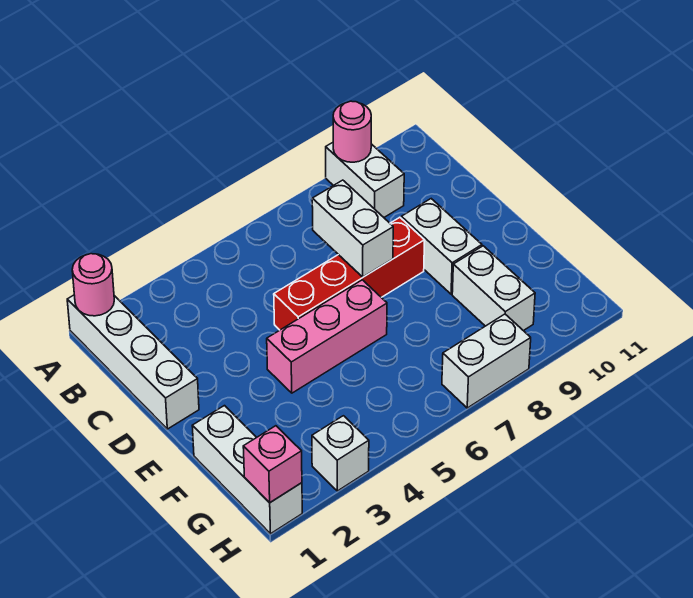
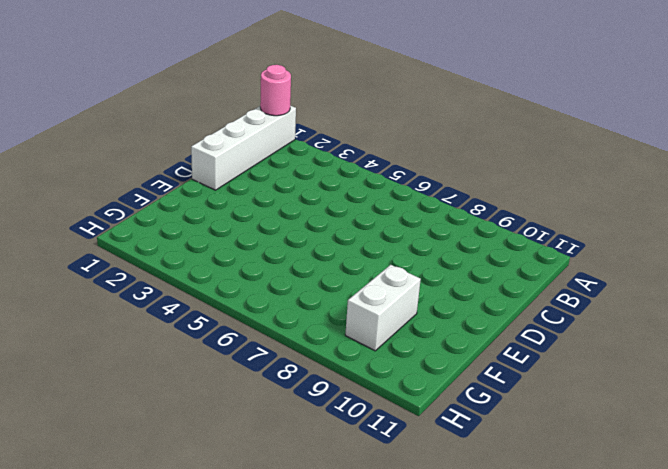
none -> white 1x2 brick [326,143,404,217]
none -> red 1x4 brick [274,217,425,330]
none -> white 1x2 brick [401,199,482,294]

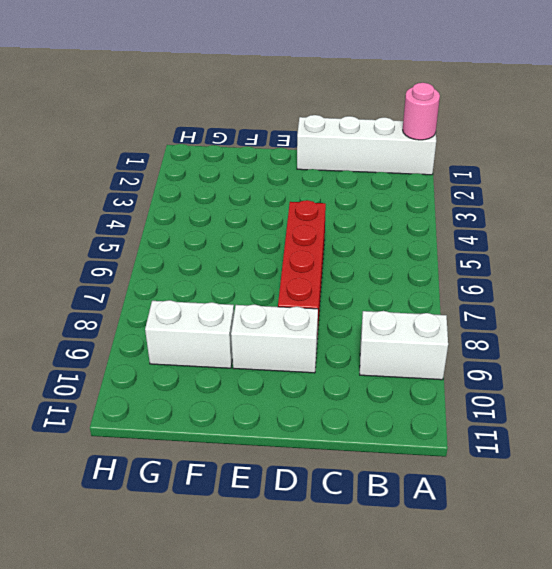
none -> pink 1x3 brick [267,280,387,393]
none -> white 1x3 brick [192,406,302,534]
none -> white 1x1 brick [312,416,369,491]

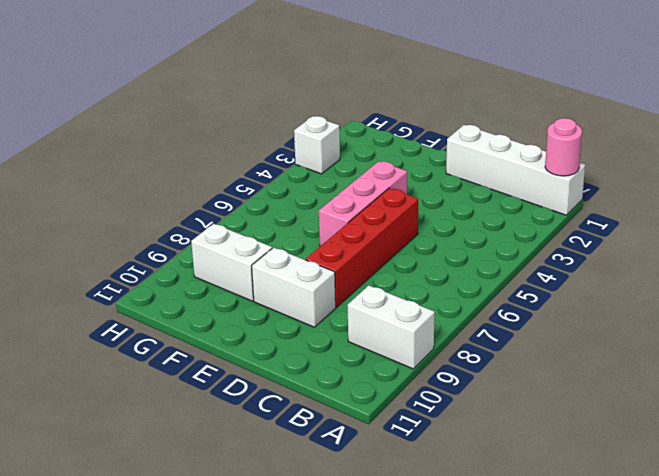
none -> white 1x3 brick [192,406,302,534]
none -> white 1x2 brick [442,314,531,408]
none -> pink 1x1 round brick [333,101,371,162]

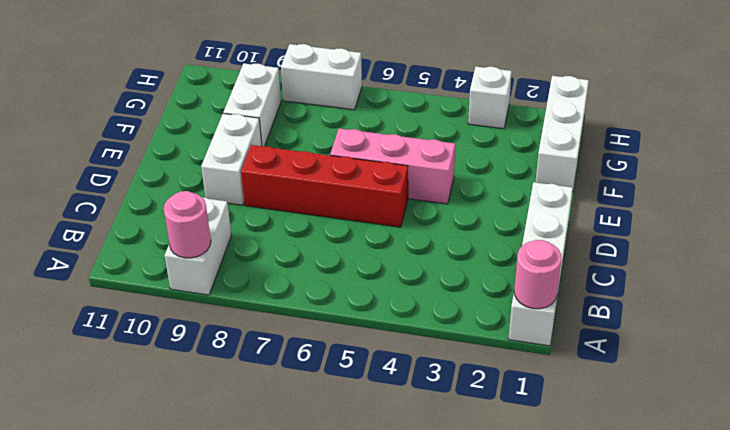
none -> white 1x2 brick [312,180,393,277]
none -> pink 1x1 brick [243,426,302,503]

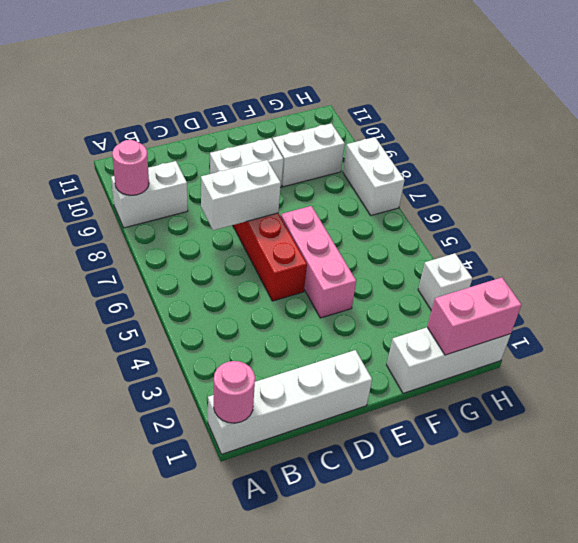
pink 1x2 brick [427,278,522,355] -> pink 1x1 brick [243,426,302,503]

